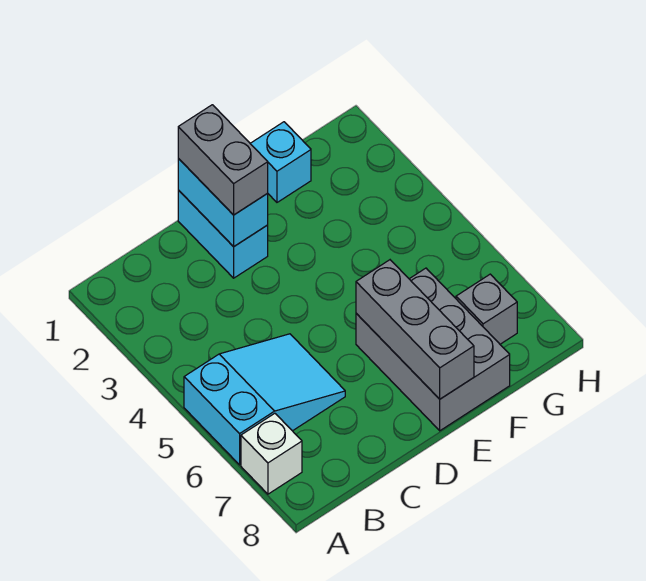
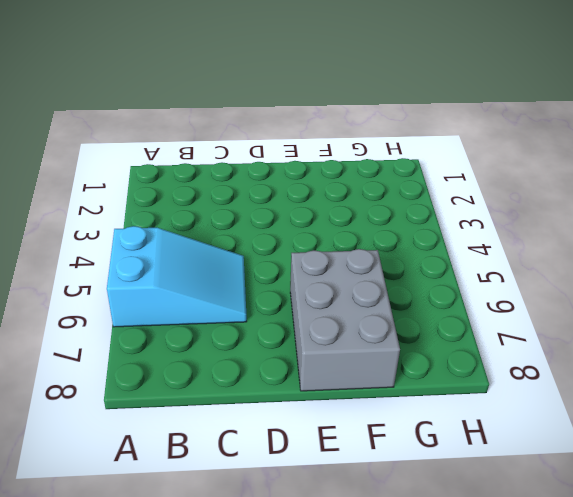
none -> white 1x1 brick [241,413,302,494]
none -> cyan 1x2 brick [178,190,268,278]

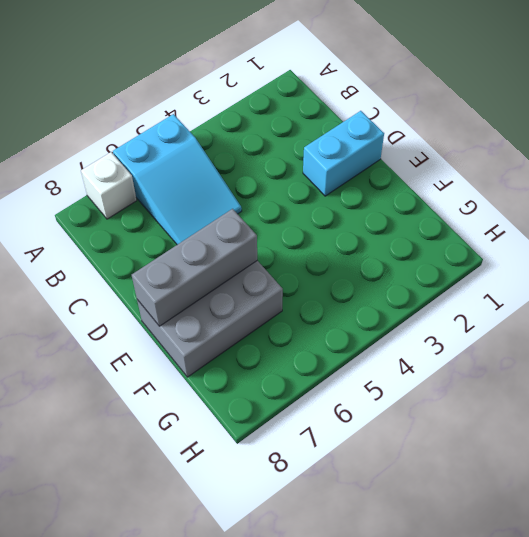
none -> cyan 1x1 brick [250,122,311,202]
none -> grey 1x1 brick [456,274,517,344]

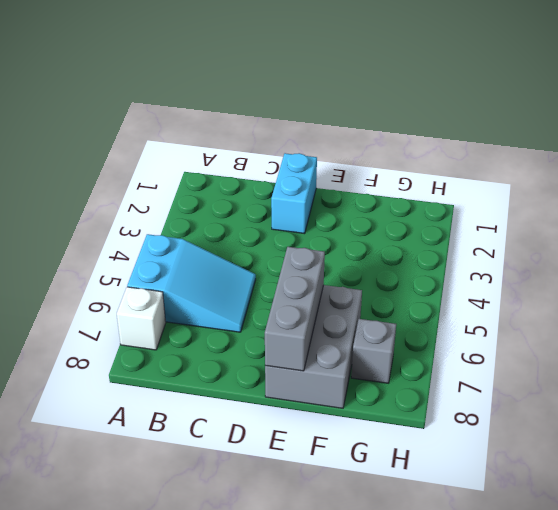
none -> cyan 1x1 brick [250,122,311,202]
none -> cyan 1x2 brick [178,159,268,247]

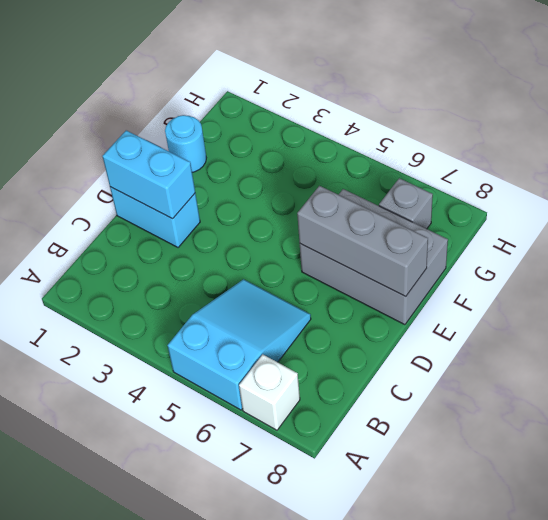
cyan 1x1 round brick [165,115,206,172] -> cyan 1x1 brick [250,122,311,202]
none -> grey 1x2 brick [178,105,268,215]

